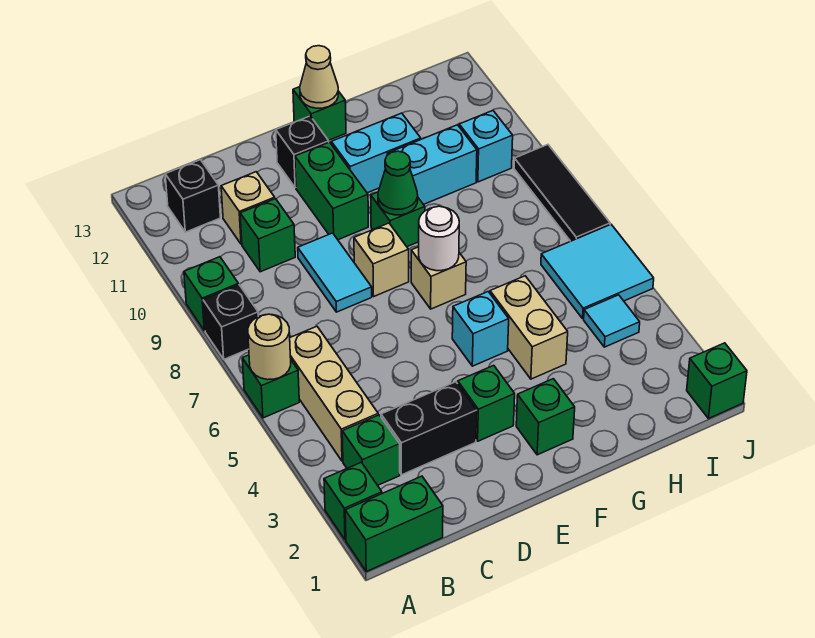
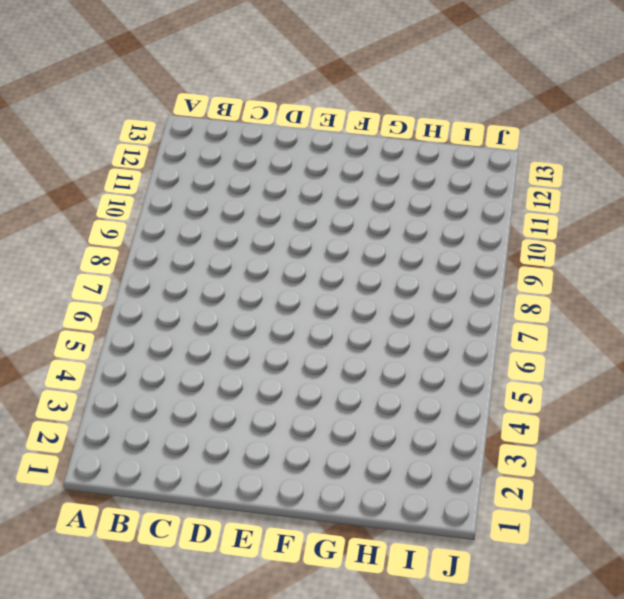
none -> green 1x2 brick [345,476,443,572]
none -> green 1x1 brick [324,462,382,540]
none -> green 1x1 brick [242,355,299,418]
none -> black 1x1 brick [203,285,258,359]

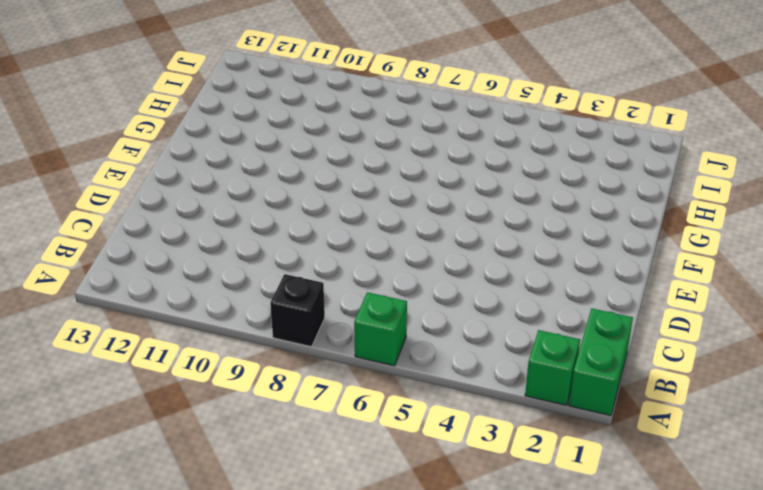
none -> green 1x1 brick [184,257,239,331]
none -> green 1x1 brick [342,415,400,485]
none -> tan 1x3 brick [290,326,378,461]
none -> black 1x1 brick [165,160,220,232]

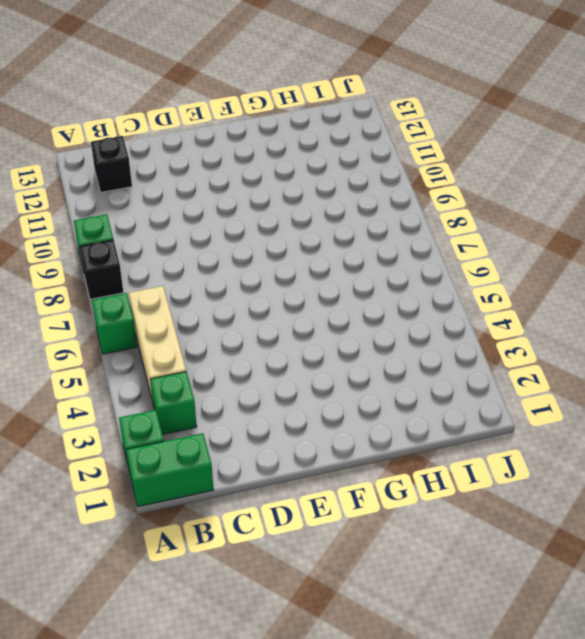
none -> black 1x2 brick [381,382,477,475]
none -> green 1x1 brick [240,199,295,272]
none -> tan 1x1 brick [221,172,275,244]
none -> cyan 1x2 tile [298,233,372,312]

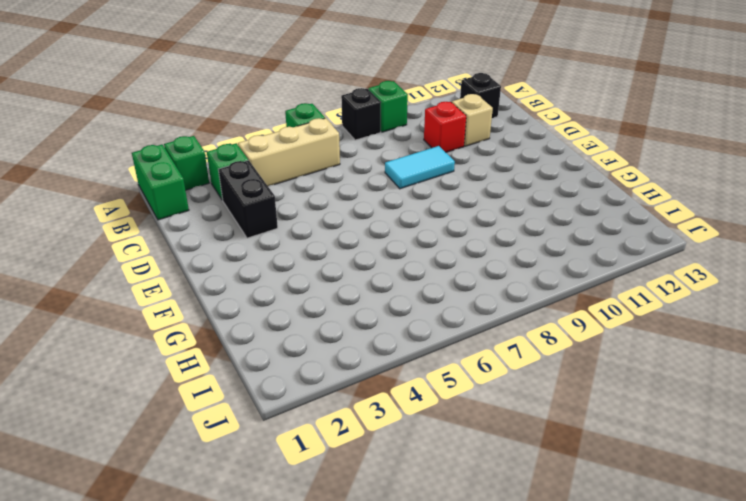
red 1x1 brick [424,102,466,152] -> green 1x1 brick [240,199,295,272]
none -> green 1x1 brick [458,365,515,441]
none -> tan 1x1 brick [354,223,409,296]
none -> green 1x2 brick [295,142,368,240]
none -> black 1x1 brick [276,116,329,188]

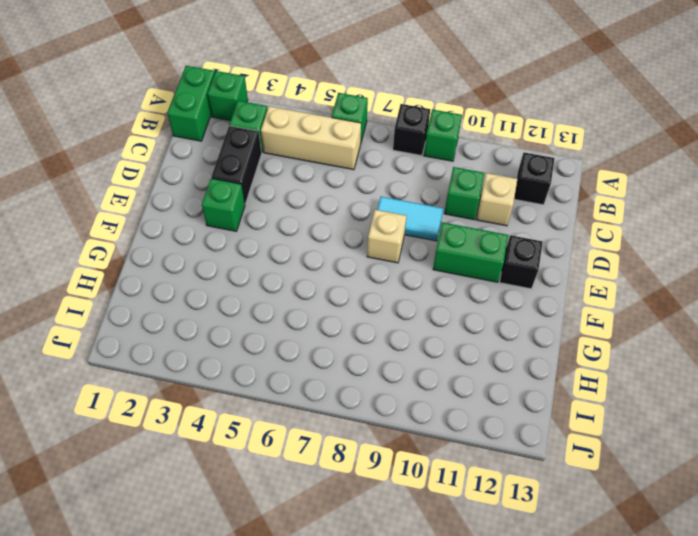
none -> green 1x1 brick [516,379,575,455]
none -> cyan 1x1 brick [452,292,509,366]
none -> tan 1x1 brick [411,247,466,309]
none -> green 1x1 brick [371,192,425,247]

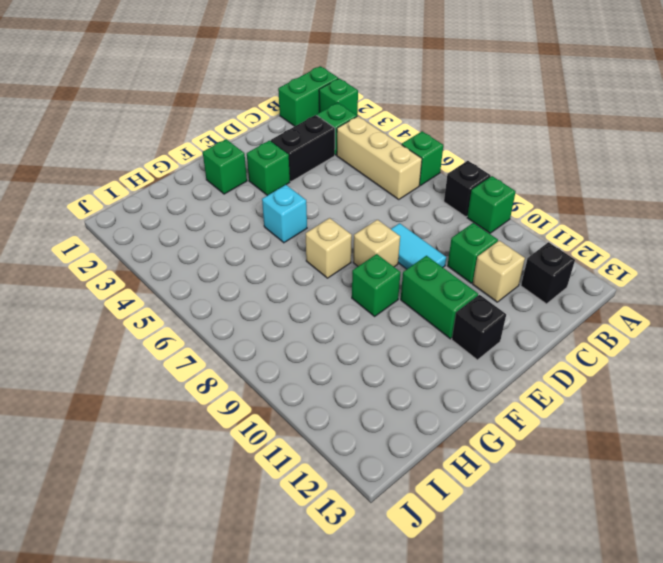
none -> cyan 1x2 brick [331,113,421,193]
none -> green 1x1 brick [293,87,346,140]
none -> tan 1x2 brick [490,276,568,379]
none -> cyan 1x2 brick [387,125,477,205]

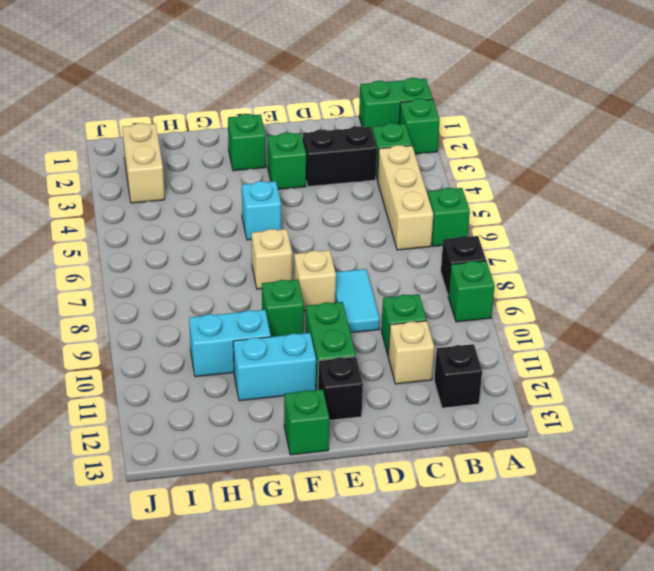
tan 1x2 brick [122,123,165,203] -> tan 1x2 brick moved to [490,276,568,379]
none -> cyan 1x1 tile [584,295,640,347]
none -> cyan 2x2 tile [541,225,654,318]
none -> cyan 1x1 brick [459,110,513,182]
none -> green 1x1 brick [687,343,747,419]

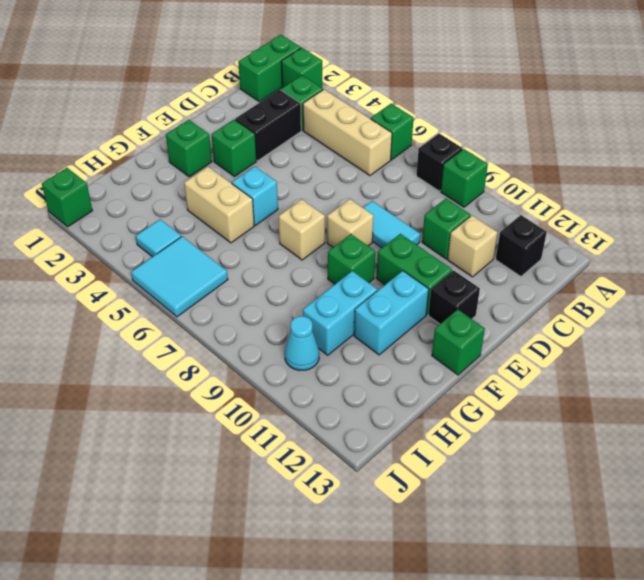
cyan 1x1 cone [285,316,319,371] -> cyan 1x1 brick [459,110,513,182]
none -> black 1x3 tile [514,145,610,241]
none -> tan 1x1 round brick [248,314,291,380]
none -> white 1x1 round brick [419,206,459,271]
none -> green 1x1 cone [378,151,418,215]

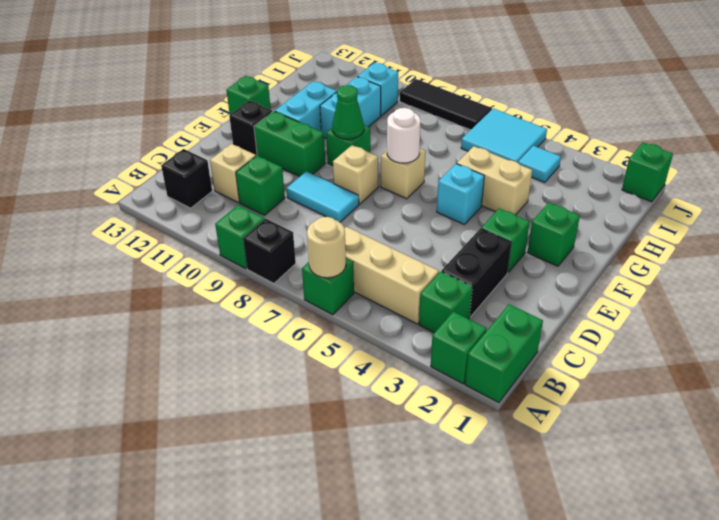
none -> tan 1x1 cone [300,46,338,108]

